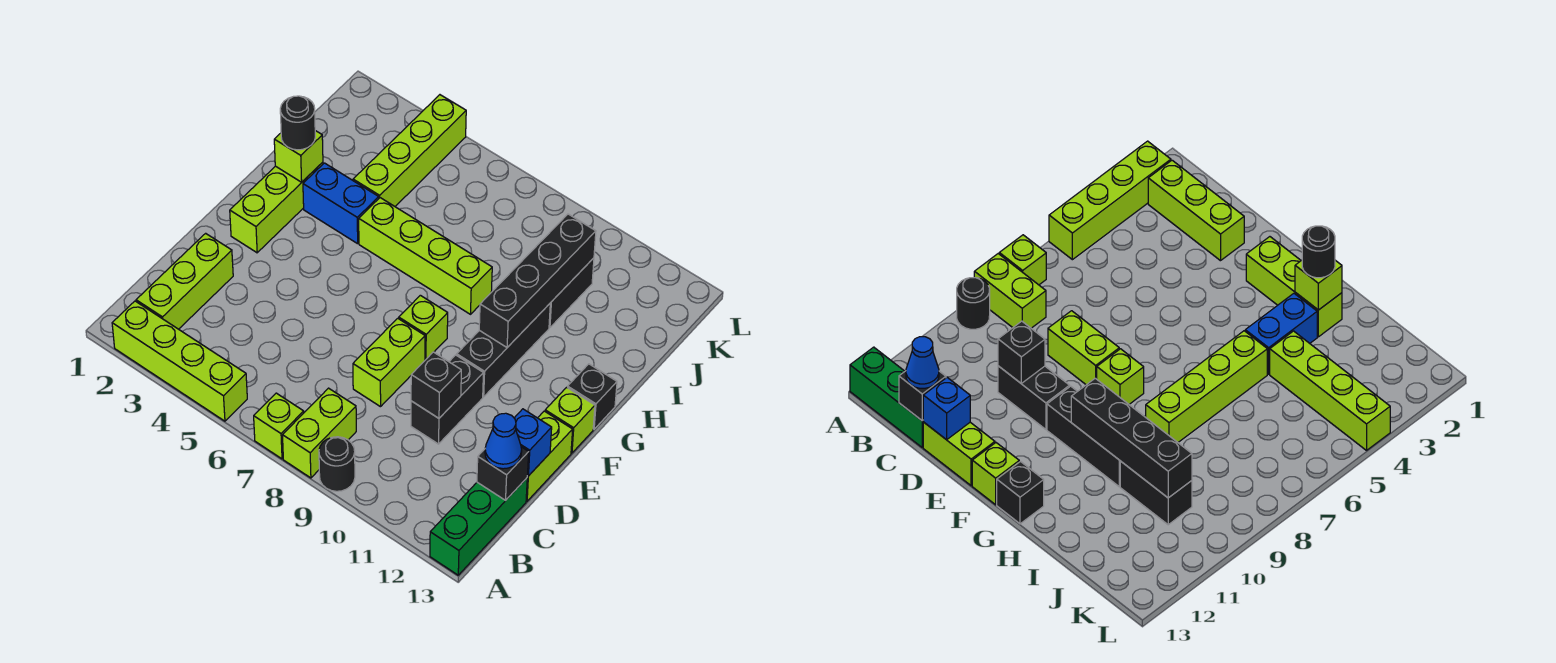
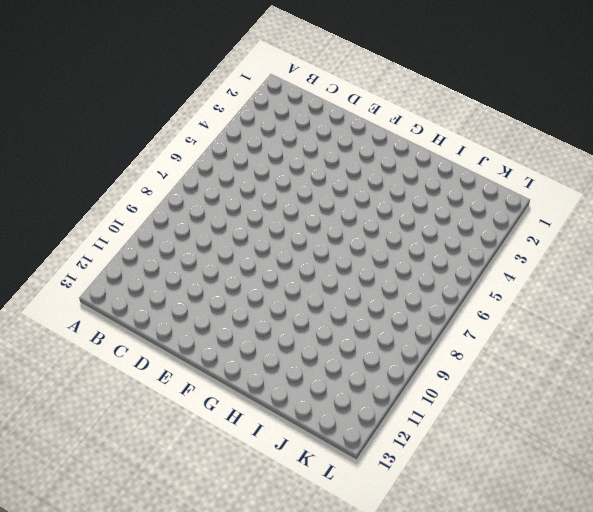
none -> lime 1x4 brick [112,301,247,421]
none -> lime 1x1 brick [254,393,304,459]
none -> lime 1x2 brick [283,388,356,478]

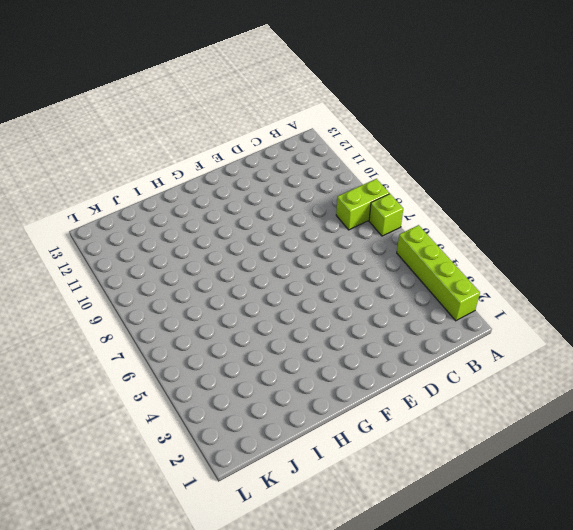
none -> black 1x1 round brick [319,437,355,491]
none -> green 1x3 brick [430,478,527,575]
none -> lime 1x3 brick [136,233,233,329]

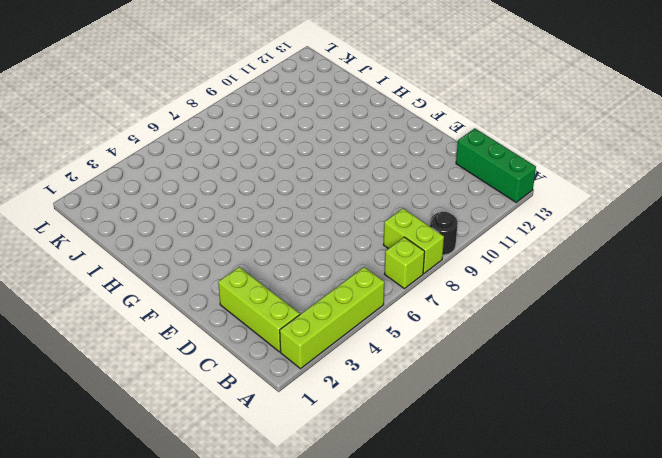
none -> lime 1x2 brick [353,318,425,407]
none -> black 1x2 brick [411,355,483,444]
none -> lime 1x2 brick [526,411,573,501]

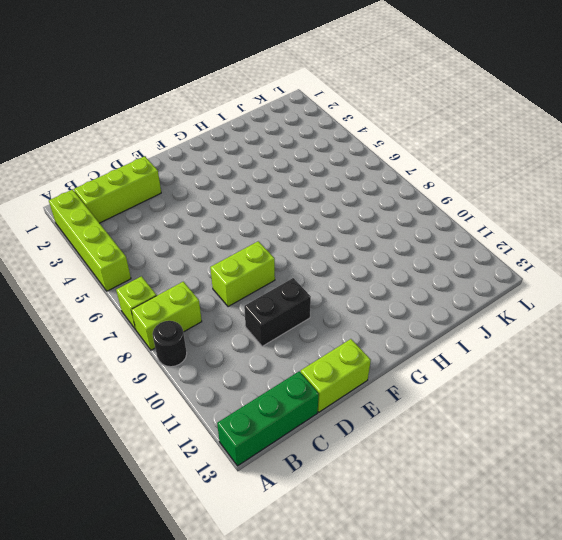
none -> lime 1x3 brick [230,162,323,253]
none -> lime 1x1 brick [399,295,448,360]
none -> black 1x3 brick [457,304,550,397]

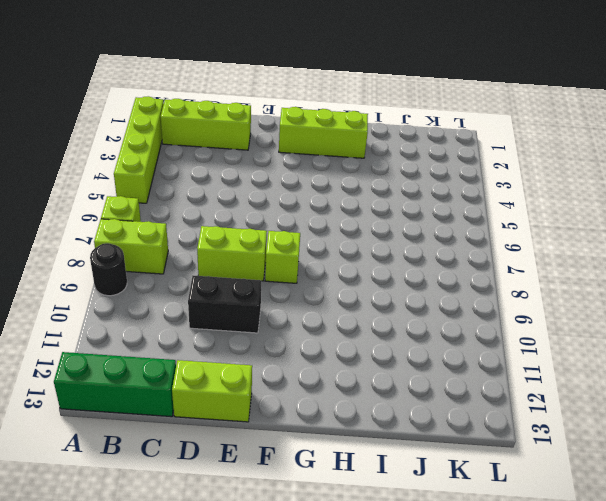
none -> black 1x3 brick [457,304,550,397]
none -> lime 1x1 brick [545,387,595,453]
none -> black 1x1 brick [568,364,617,429]

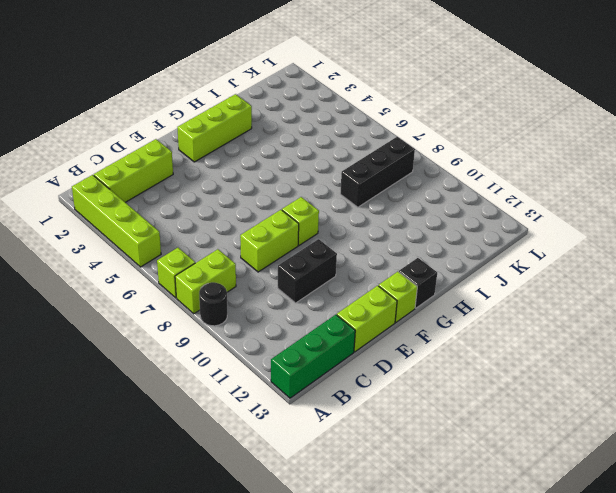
black 1x3 brick [340,137,415,207] -> black 1x3 brick moved to [457,304,550,397]
none -> blue 1x2 brick [303,163,379,244]
none -> lime 1x4 brick [359,198,492,314]
none -> lime 1x4 brick [353,95,466,206]

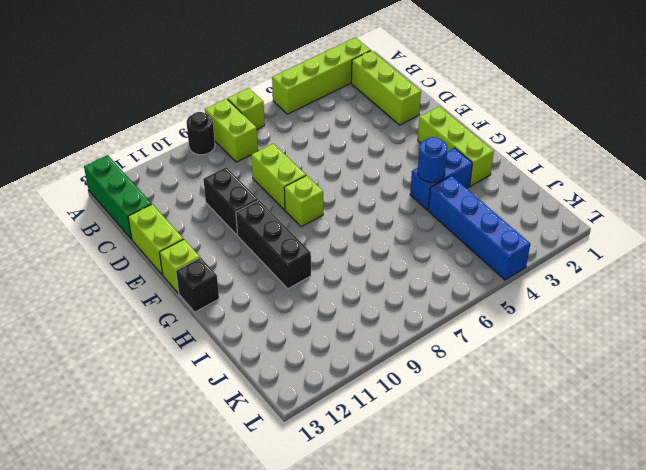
blue 1x1 round brick [418,137,448,182] -> none
blue 1x4 brick [428,176,530,280] -> lime 1x4 brick [353,95,466,206]
none -> lime 1x4 brick [359,198,492,314]
none -> black 1x2 brick [549,258,594,328]
none -> black 1x1 brick [477,447,529,501]

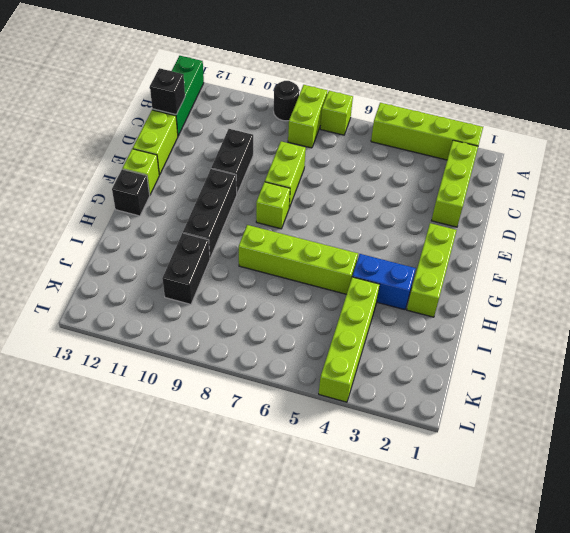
none -> black 1x1 brick [411,352,461,418]
none -> blue 1x1 brick [514,409,552,476]
none -> black 1x4 brick [479,214,596,347]

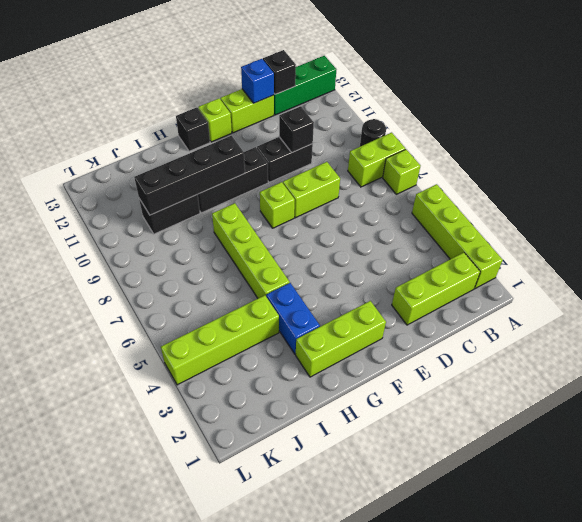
none -> lime 1x1 brick [274,131,323,182]
none -> blue 1x1 cone [485,413,522,469]
none -> black 1x1 round brick [280,96,315,150]

